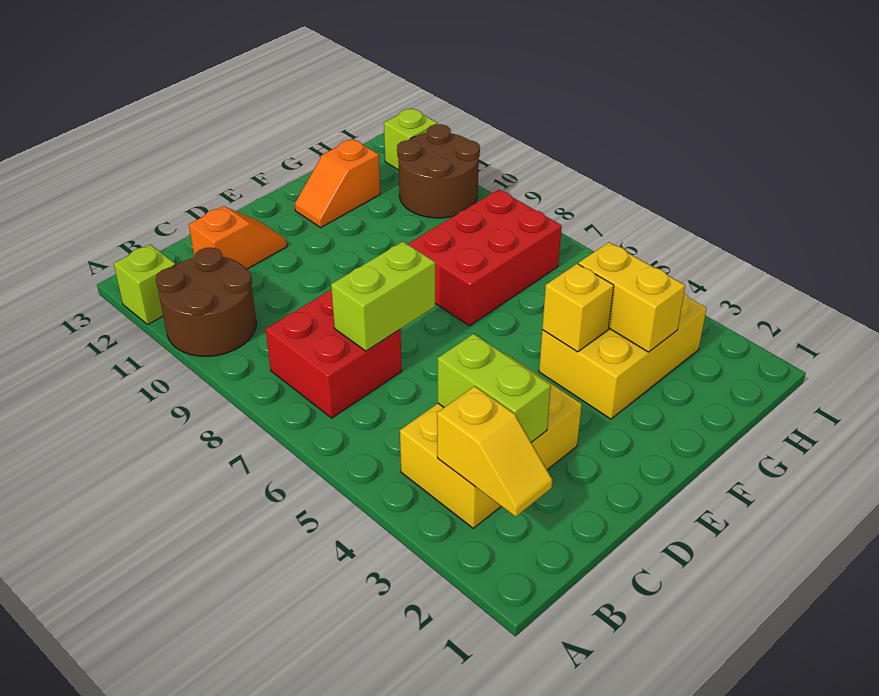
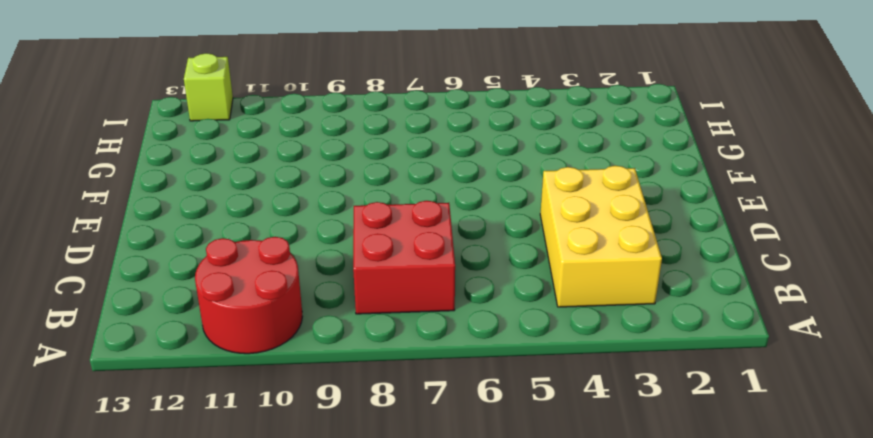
red 2x2 round brick [195,237,302,354] -> brown 2x2 round brick [156,248,256,356]
none -> lime 1x1 brick [114,245,176,324]
none -> orange 1x2 slope [189,206,287,269]
none -> yellow 2x3 brick [539,293,707,419]

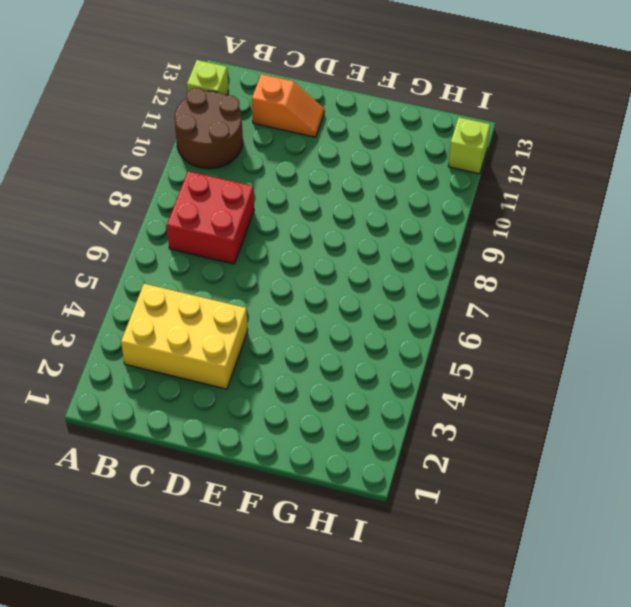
none -> yellow 2x3 brick [539,293,707,419]
none -> red 2x3 brick [408,190,562,326]
none -> orange 1x2 slope [295,139,380,227]

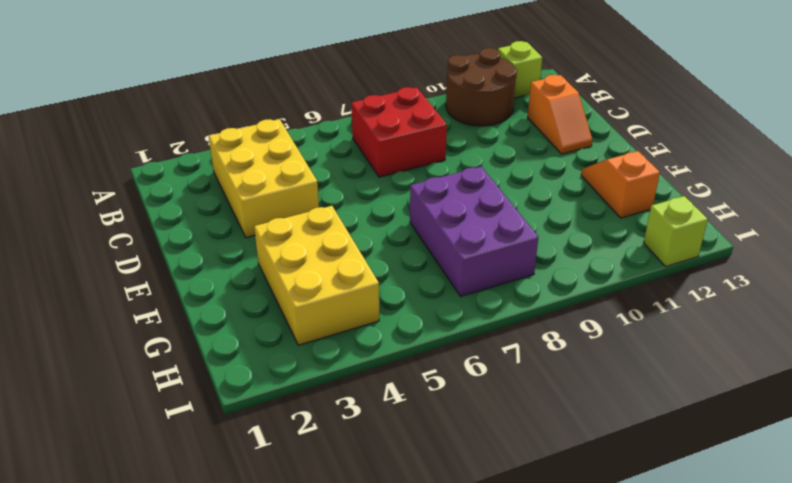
purple 2x3 brick [410,167,538,296] -> red 2x3 brick [408,190,562,326]
none -> brown 2x2 round brick [397,124,480,218]
none -> yellow 1x2 slope [437,386,552,517]
none -> lime 1x2 brick [438,334,551,442]

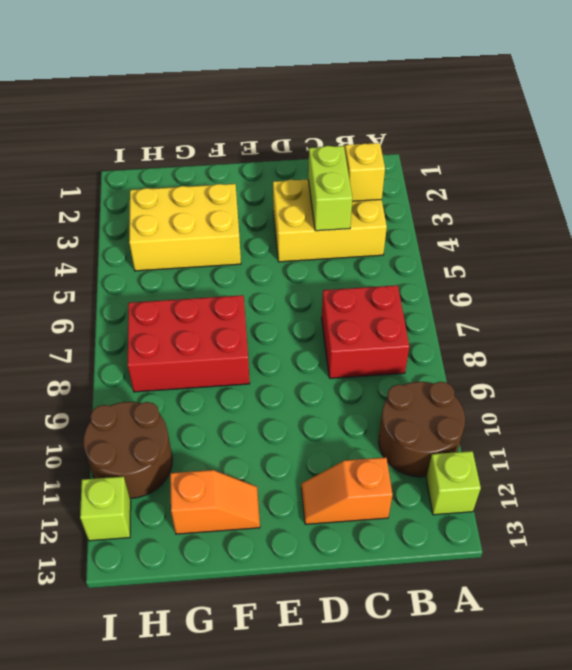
none -> lime 1x2 brick [331,242,435,351]
none -> yellow 1x1 brick [542,264,614,352]
none -> yellow 1x2 brick [579,242,685,352]

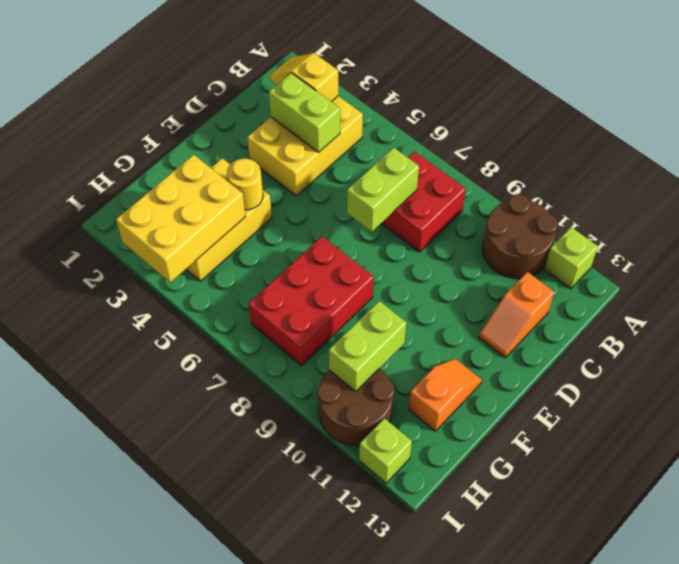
yellow 1x1 round brick [227,158,263,210] -> yellow 1x1 brick [542,264,614,352]
yellow 2x3 brick [116,155,246,282] -> yellow 1x2 brick [579,242,685,352]
lime 1x2 brick [329,301,406,392] -> none

